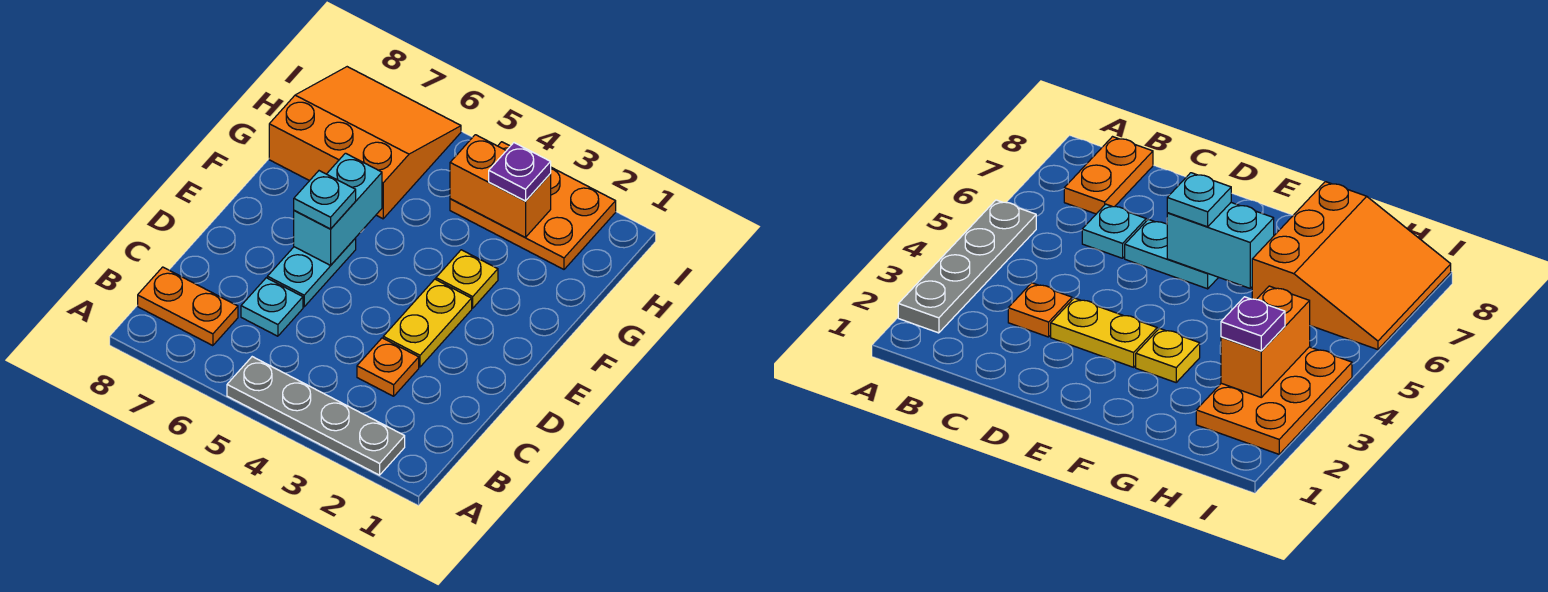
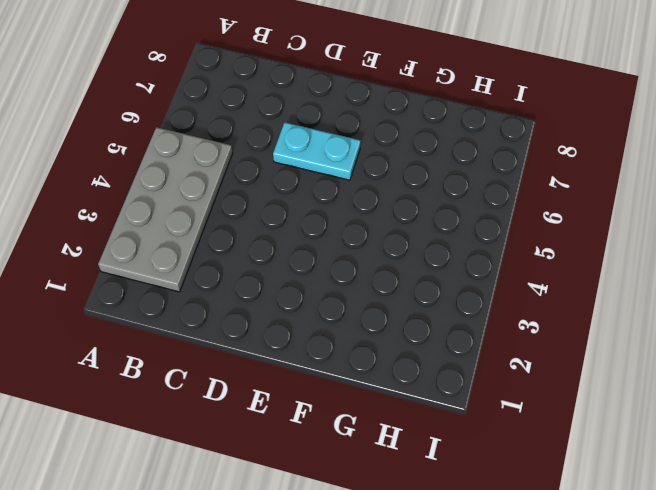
grey 2x4 plate [98,127,233,292] -> grey 1x4 plate [227,357,405,475]
none -> orange 1x2 plate [138,267,238,346]
none -> orange 1x1 plate [357,338,419,396]
none -> cyan 1x1 plate [241,278,303,336]

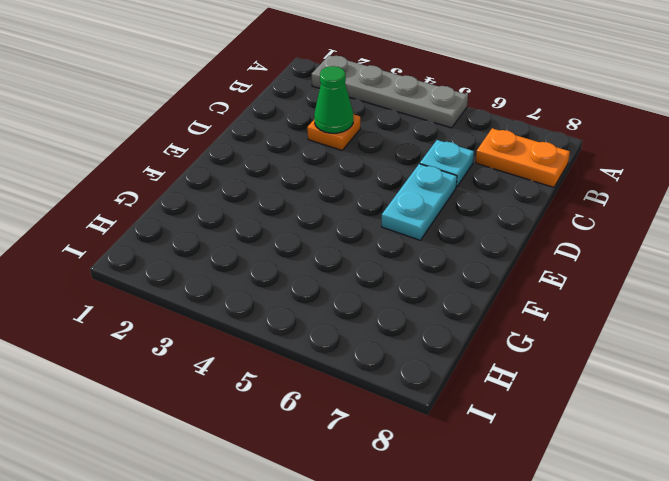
green 1x1 cone [314,66,353,133] -> none
none -> yellow 1x2 plate [383,279,472,367]
none -> yellow 1x1 plate [436,250,498,308]
none -> orange 3x3 slope [269,67,461,219]

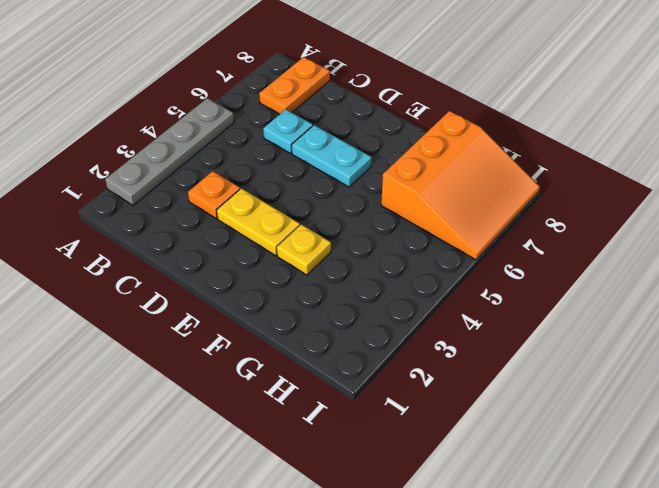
none -> orange 2x3 plate [450,142,616,269]
none -> cyan 1x2 brick [294,153,382,265]
none -> orange 1x2 brick [450,135,551,237]

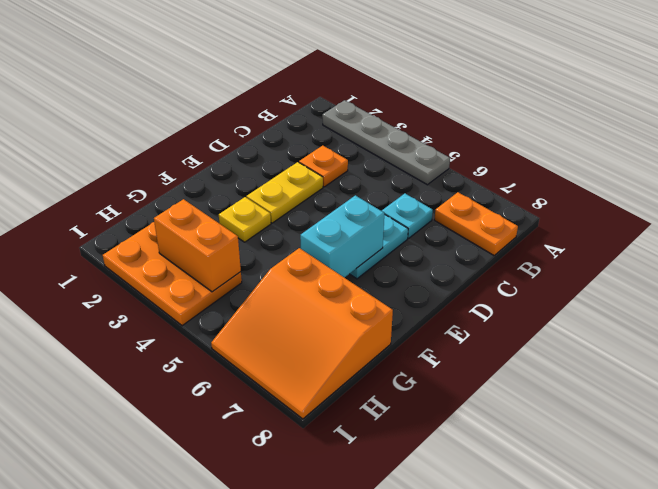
none -> cyan 1x1 plate [294,171,356,229]
none -> purple 1x1 plate [489,143,551,201]

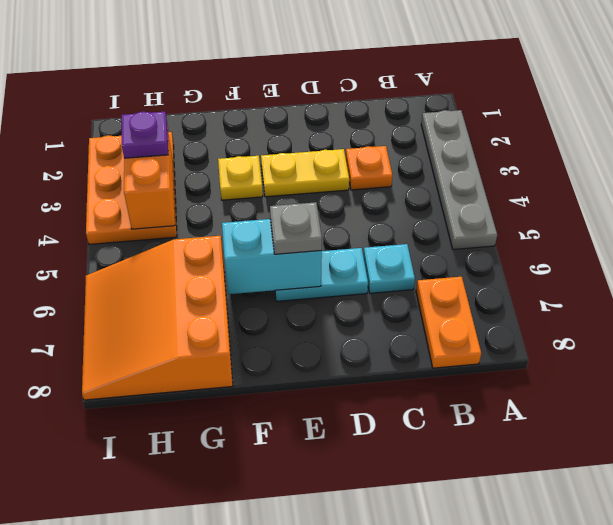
grey 1x1 plate [270,202,322,254] -> cyan 1x1 plate [294,171,356,229]

